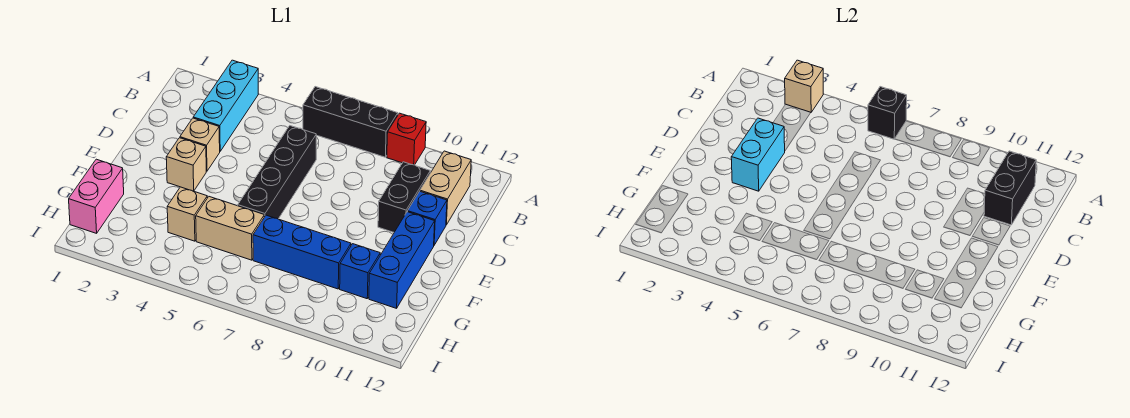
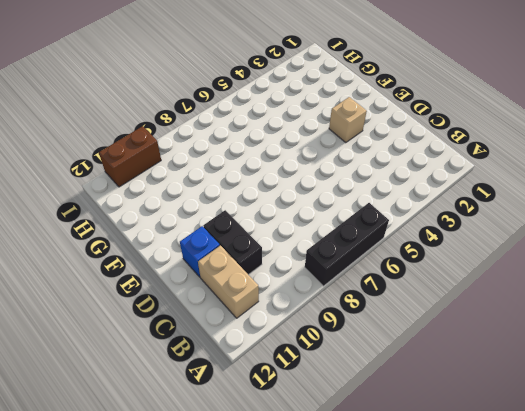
brown 1x2 brick [99,126,161,187] -> none
none -> cyan 1x3 brick [193,60,258,151]
none -> red 1x1 brick [387,113,426,165]
none -> black 1x4 brick [238,126,316,219]

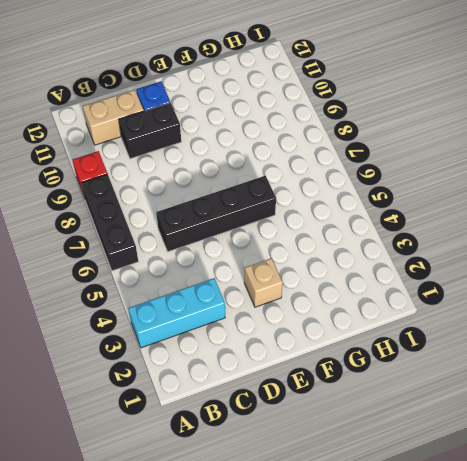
none -> tan 1x1 brick [180,118,220,171]
none -> blue 1x3 brick [369,212,435,308]
none -> pink 1x2 brick [69,159,124,233]

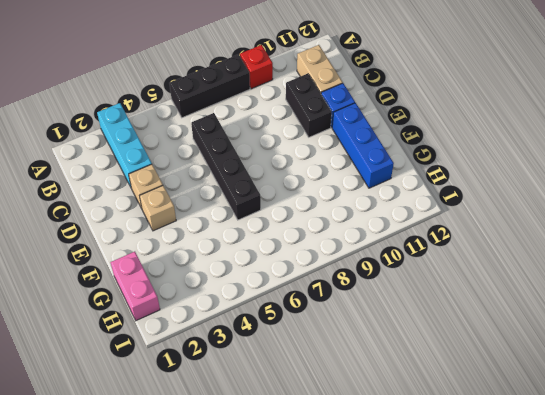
none -> tan 1x1 brick [167,187,207,241]
none -> tan 1x2 brick [196,197,264,260]
none -> blue 1x3 brick [253,215,351,289]

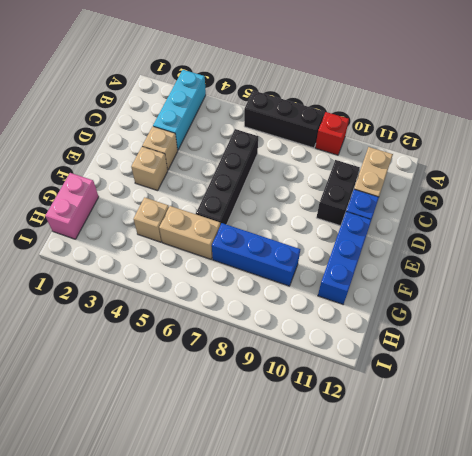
none -> blue 1x1 brick [340,244,380,299]
none -> tan 1x1 brick [785,60,823,112]
none -> black 1x1 brick [868,87,907,139]

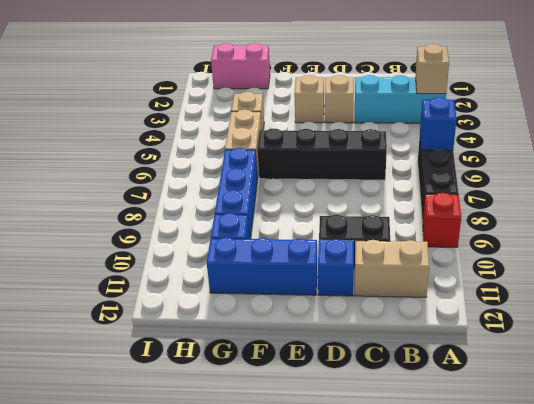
blue 1x1 brick [420,97,457,150] -> black 1x1 brick [868,87,907,139]
none -> black 1x2 brick [984,151,1036,225]
none -> cyan 1x2 brick [731,118,785,191]

